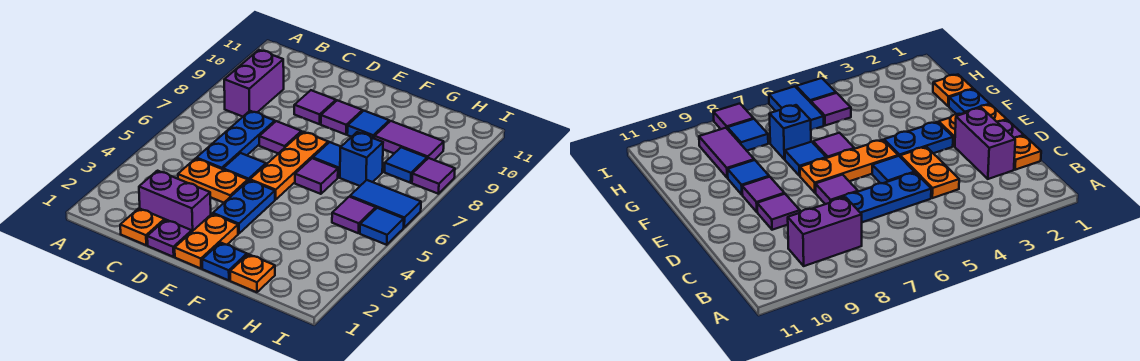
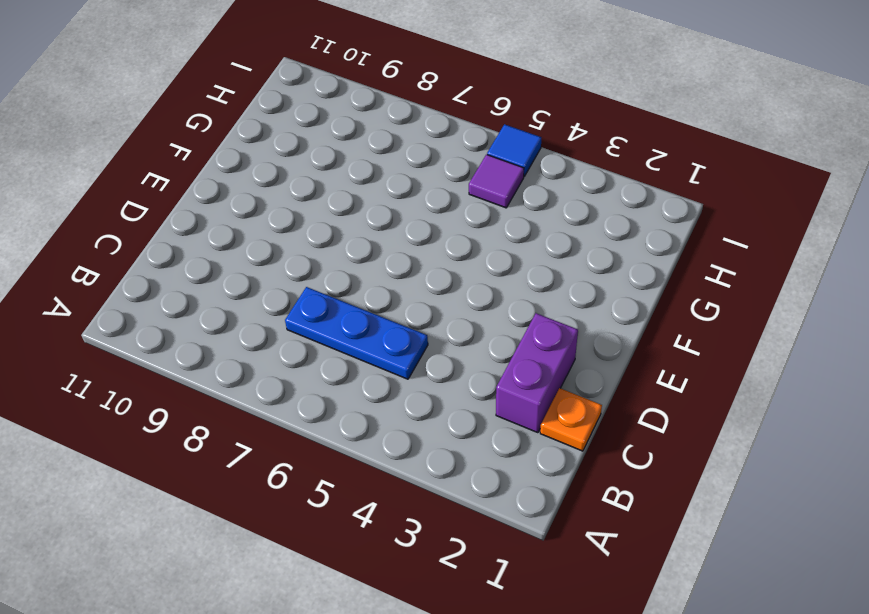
none -> purple 1x2 brick [224,50,284,117]
none -> orange 1x2 plate [178,158,248,203]
none -> purple 1x1 plate [147,220,192,257]

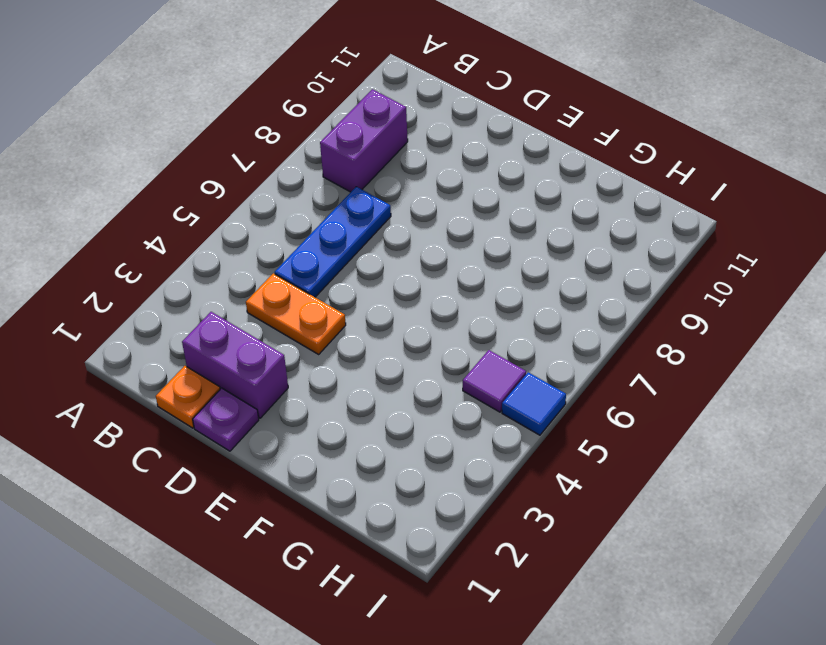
none -> blue 1x1 tile [223,153,266,181]
none -> purple 1x1 tile [259,121,301,153]
none -> purple 1x1 tile [294,90,336,124]

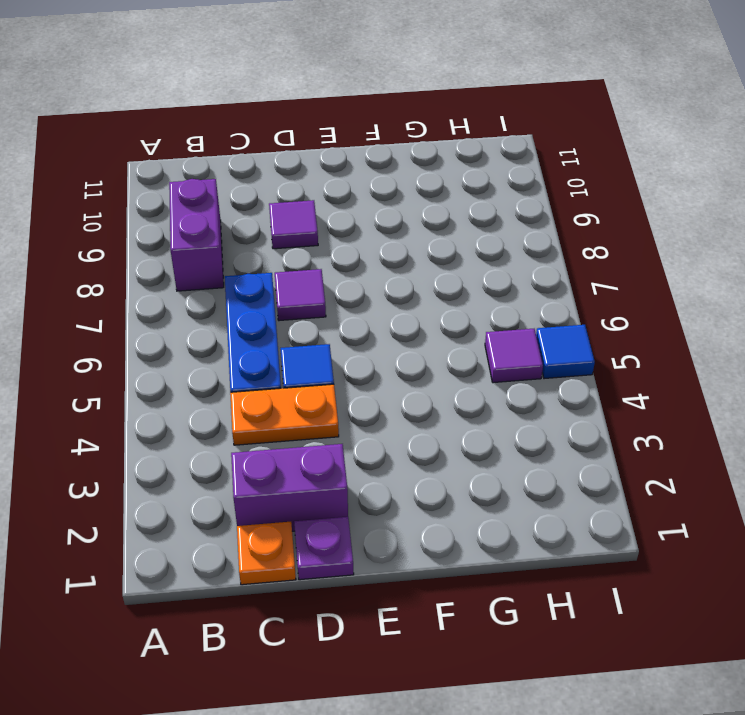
none -> orange 1x2 plate [175,214,238,269]
none -> blue 1x2 plate [213,180,275,234]
none -> orange 1x3 plate [250,132,328,200]

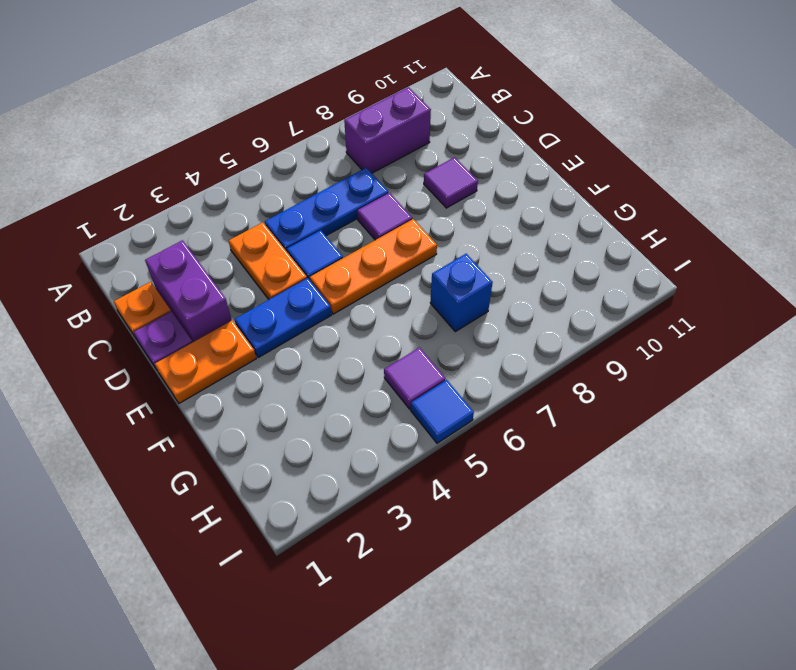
none -> purple 1x1 tile [321,100,363,135]
none -> blue 1x1 plate [202,243,247,280]
none -> purple 1x1 tile [295,158,338,194]

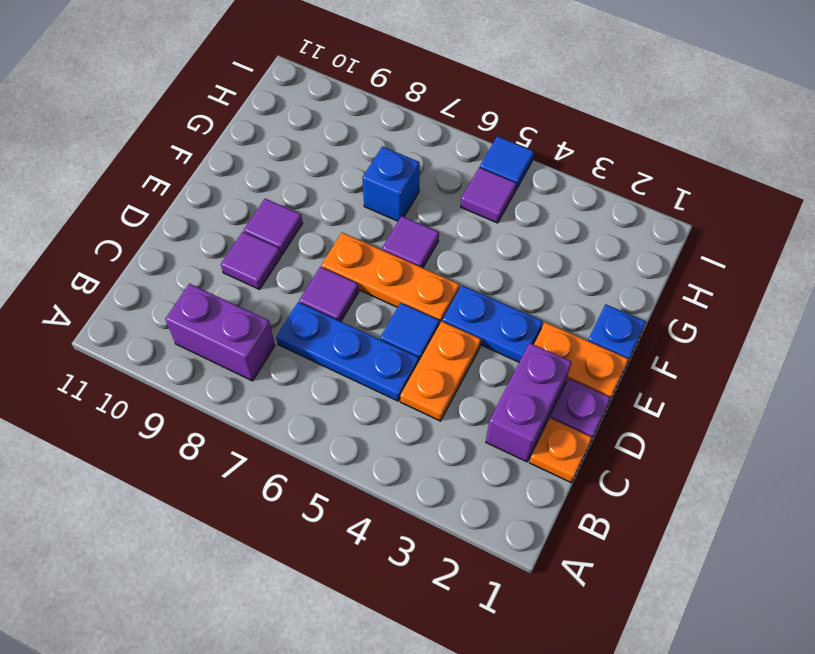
none -> blue 1x1 tile [313,142,341,177]
none -> blue 1x1 tile [347,111,389,139]
none -> orange 1x1 plate [230,254,275,292]

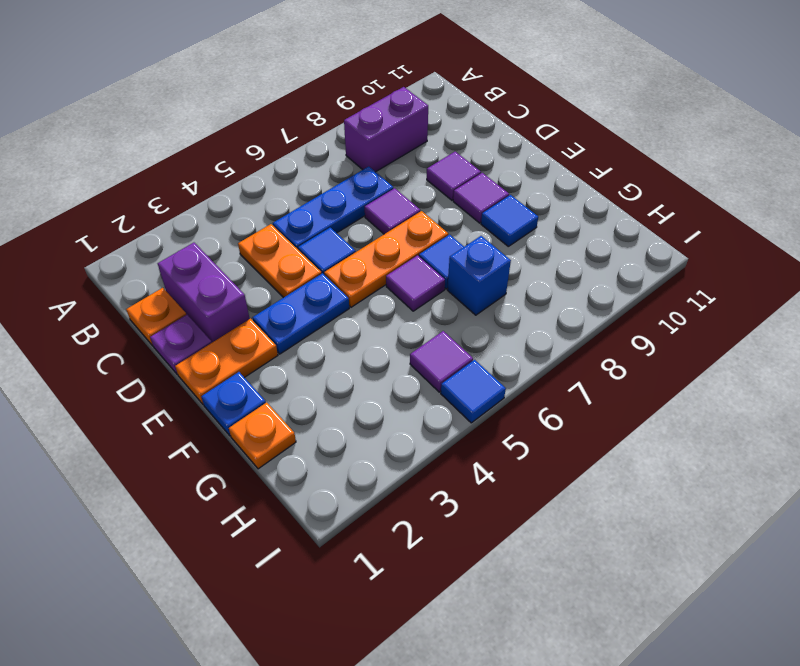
none -> purple 1x2 tile [375,121,444,160]
none -> blue 1x2 tile [350,180,421,227]
none -> blue 1x1 tile [385,147,427,183]

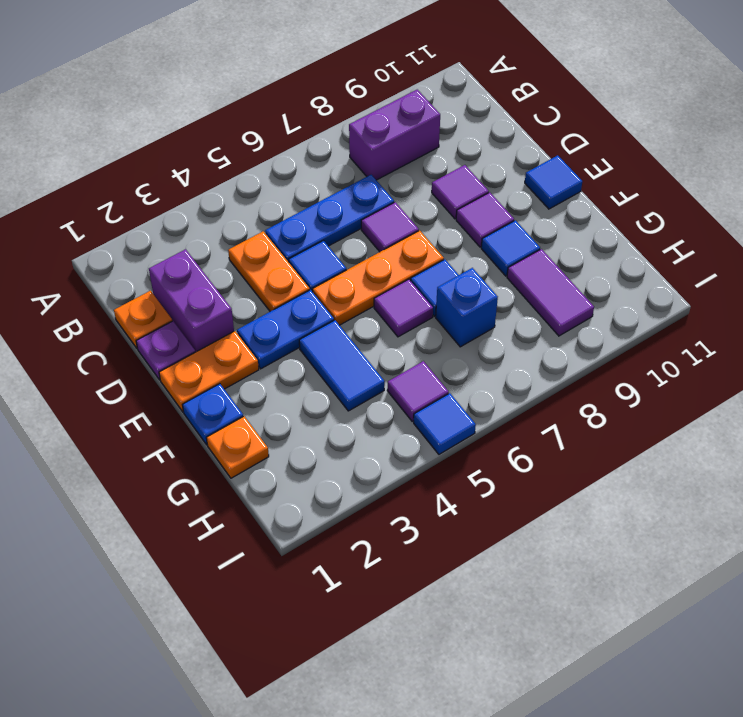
blue 1x1 tile [525,155,582,209] -> blue 1x1 tile moved to [385,147,427,183]
blue 1x2 tile [299,320,385,411] -> blue 1x2 tile moved to [350,180,421,227]
none -> purple 1x1 tile [412,158,455,194]

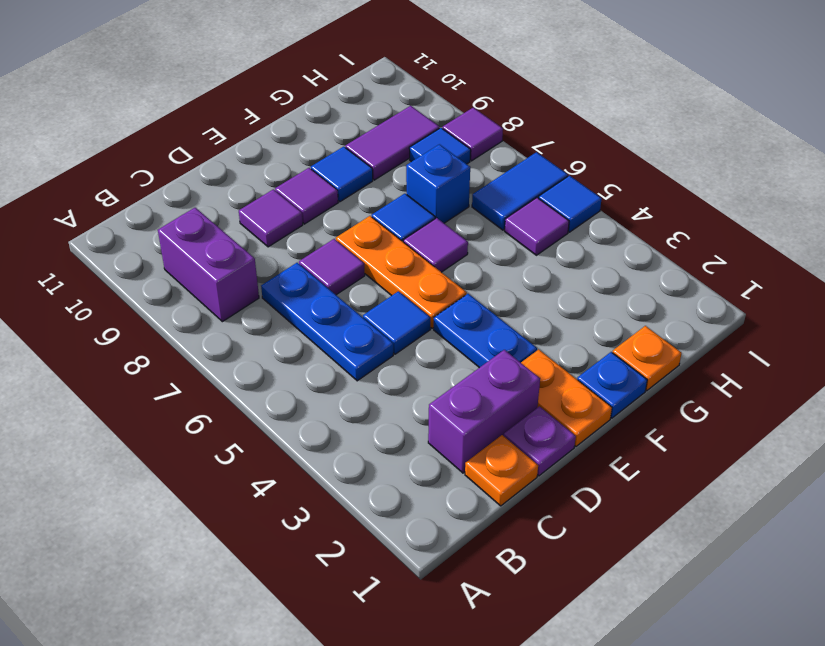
none -> orange 1x2 plate [178,158,248,203]

